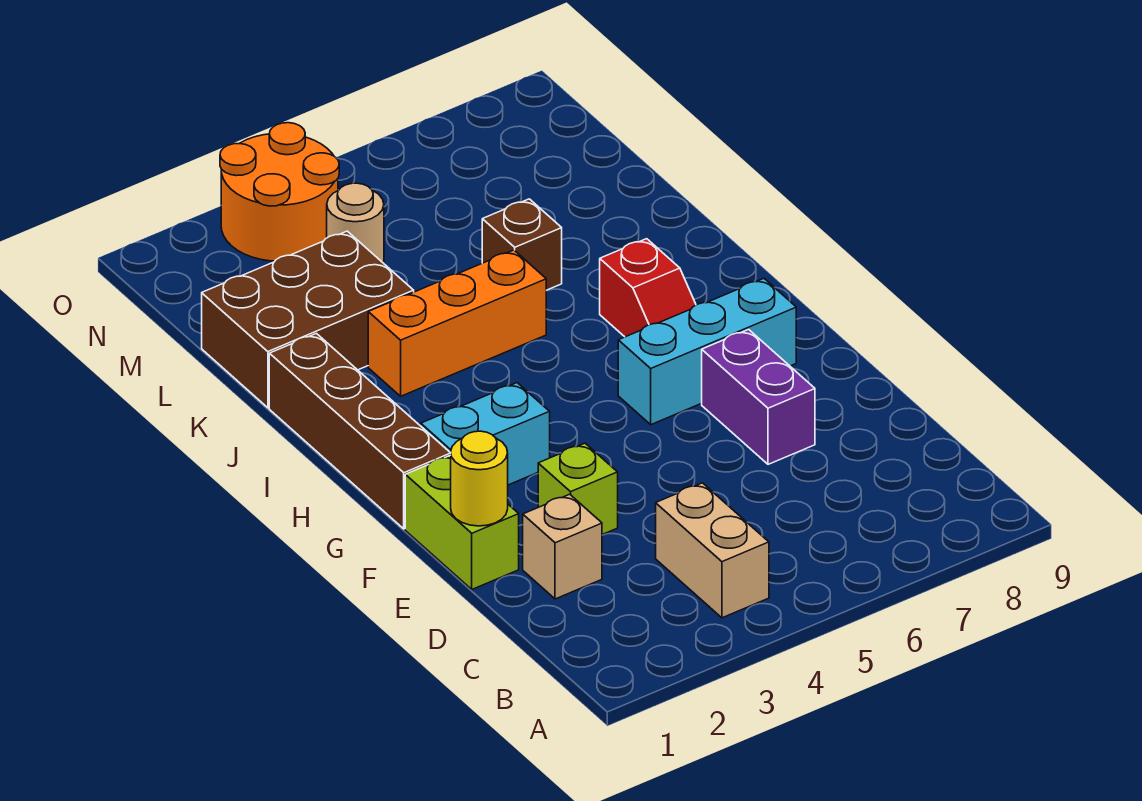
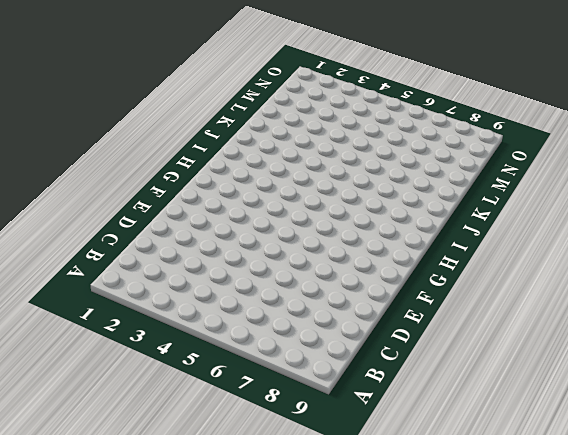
none -> tan 1x2 brick [656,483,769,618]
none -> tan 1x1 brick [523,494,602,599]
none -> lime 1x2 brick [405,455,519,589]

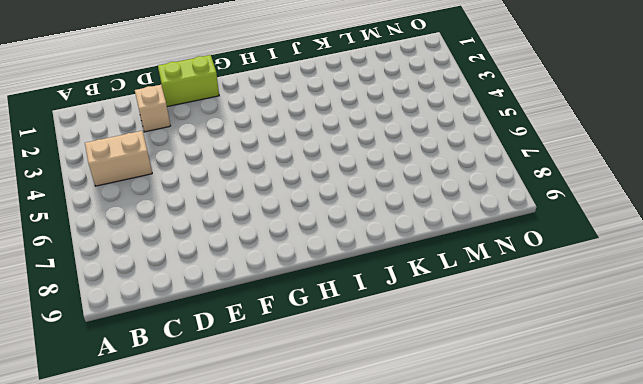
none -> lime 1x1 brick [538,443,618,535]
none -> purple 1x2 brick [702,330,815,464]
none -> brown 1x4 brick [269,333,451,529]

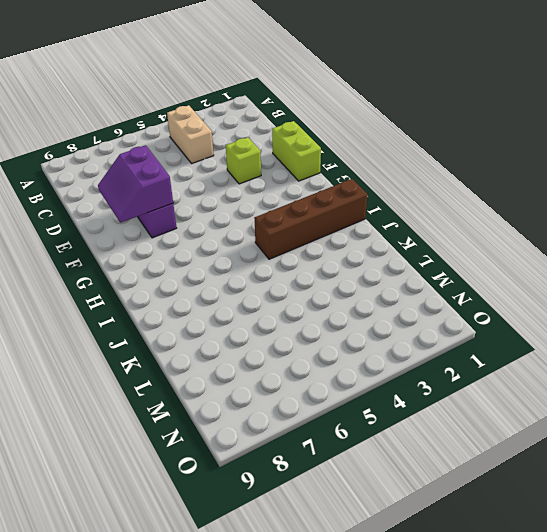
purple 2x2 slope [98,145,173,223] -> none
brown 1x4 brick [254,179,368,259] -> brown 1x4 brick turned to [269,333,451,529]
none -> tan 1x1 brick [523,494,602,599]
none -> cyan 1x2 brick [421,383,550,485]
none -> cyan 1x3 brick [618,279,796,425]

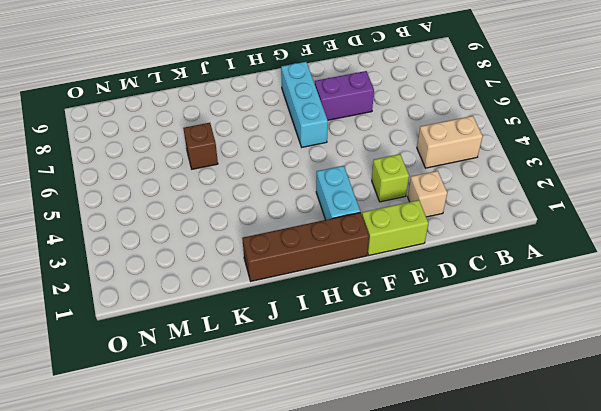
none -> red 1x2 slope [600,239,696,337]
none -> orange 1x3 brick [368,250,546,396]
none -> brown 2x3 brick [202,231,414,408]

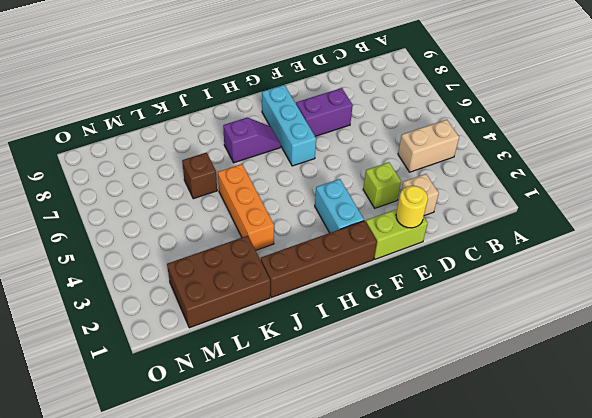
purple 1x2 slope [223,118,281,163] -> red 1x2 slope [600,239,696,337]
brown 2x3 brick [167,236,270,328] -> brown 2x3 brick turned to [202,231,414,408]
none -> tan 1x1 round brick [327,183,384,262]
none -> orange 2x2 round brick [220,123,339,261]

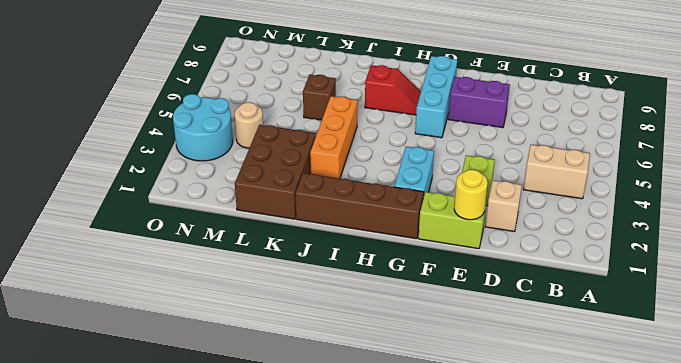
cyan 2x2 round brick [173,94,233,161] -> orange 2x2 round brick [220,123,339,261]

